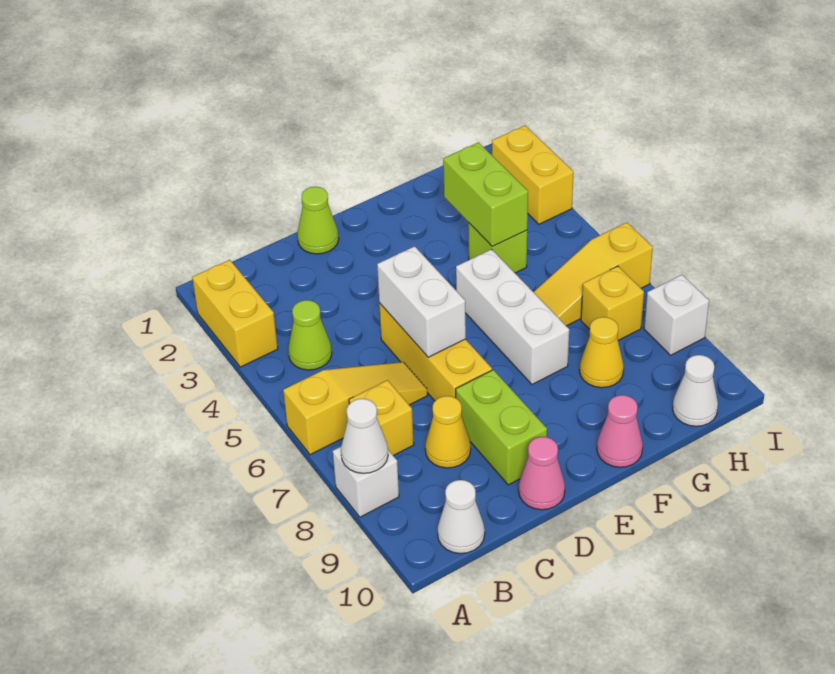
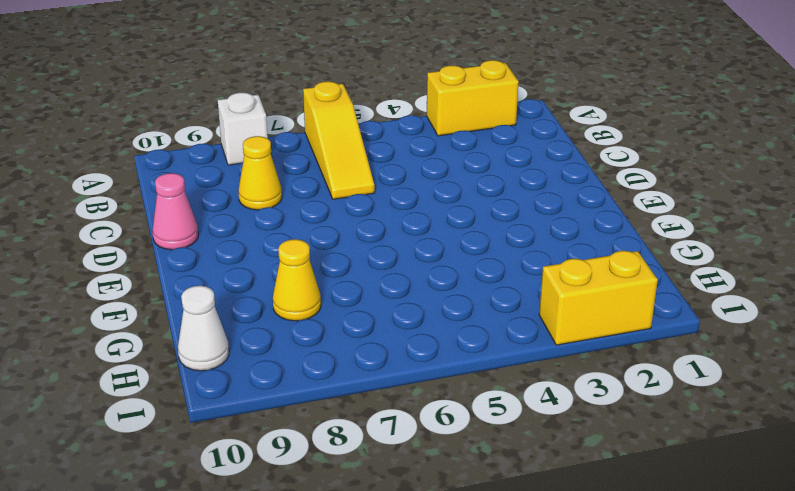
none -> lime 1x1 cone [288,300,332,370]
none -> yellow 1x1 brick [349,380,414,456]
none -> white 1x1 cone [438,480,485,554]

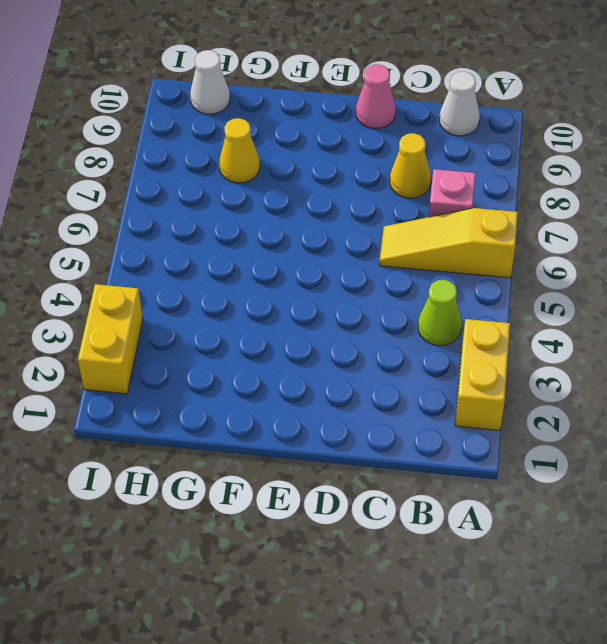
pink 1x1 brick [429,169,476,217] -> yellow 1x1 brick [349,380,414,456]
none -> white 1x1 brick [333,447,399,517]
none -> lime 1x1 cone [297,187,339,254]
none -> yellow 1x3 brick [379,303,492,401]

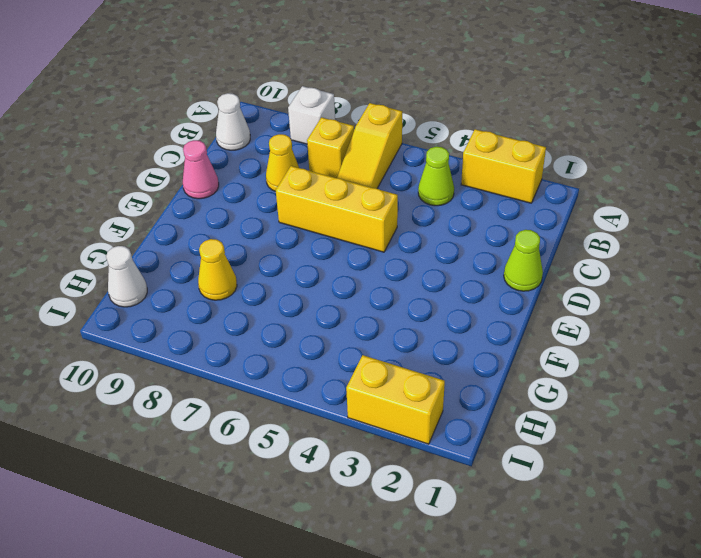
none -> lime 1x2 brick [456,370,547,485]
none -> white 1x3 brick [456,249,569,384]
none -> pink 1x1 cone [597,395,643,467]

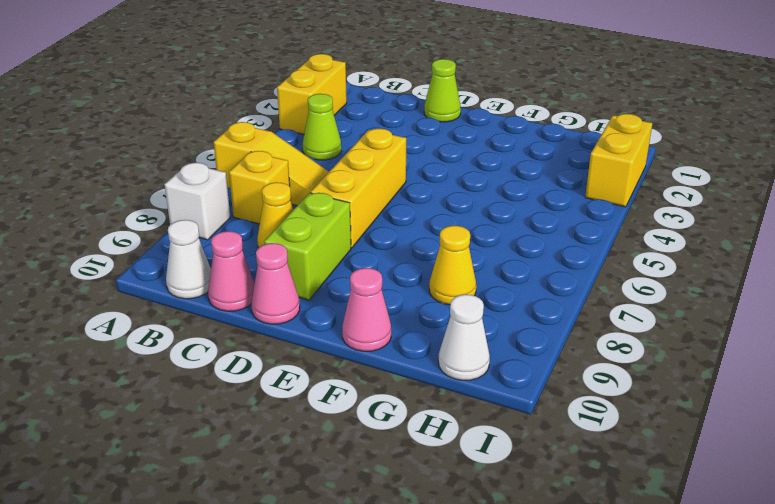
pink 1x1 cone [208,231,254,311] -> none
none -> white 1x3 brick [456,249,569,384]
none -> lime 1x1 brick [468,223,527,273]
none -> yellow 1x3 slope [534,222,653,326]

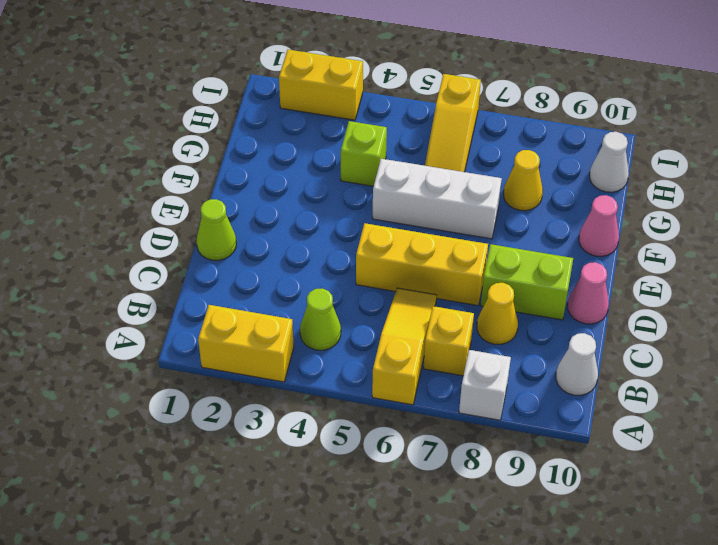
none -> yellow 1x1 brick [581,266,644,340]
none -> white 1x1 brick [644,275,709,355]
none -> white 1x1 cone [341,399,388,473]

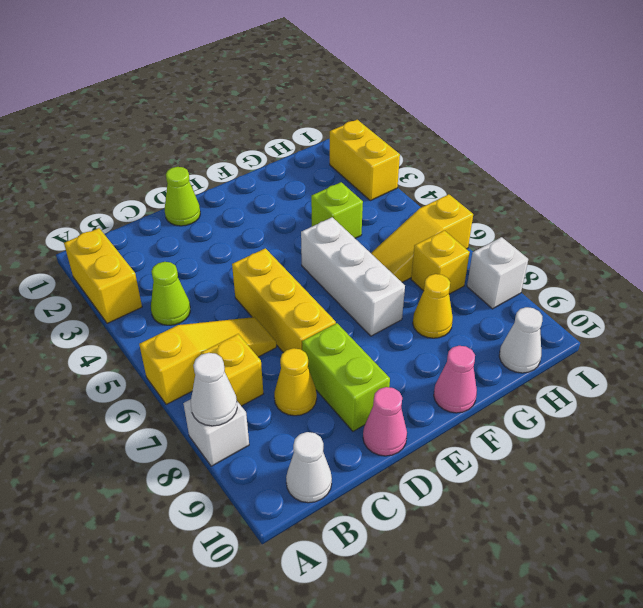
none -> white 1x2 brick [377,246,466,357]
none -> lime 1x2 brick [443,142,528,247]

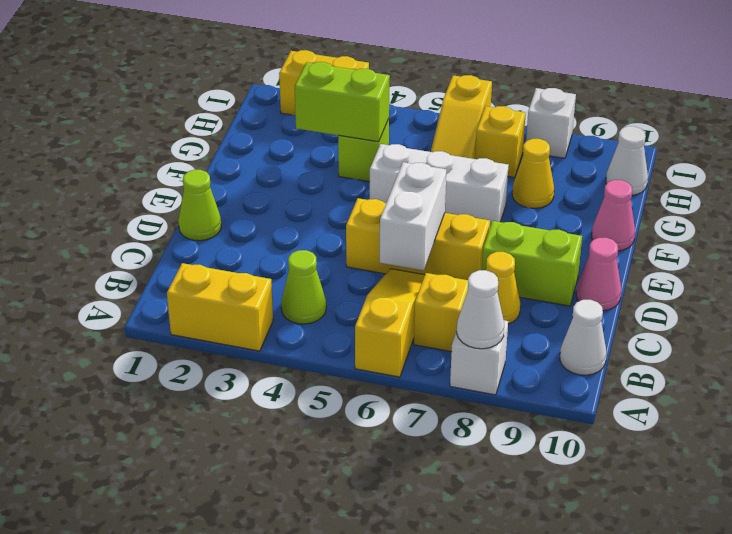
white 1x2 brick [380,162,446,270] -> white 1x2 brick turned to [377,246,466,357]

